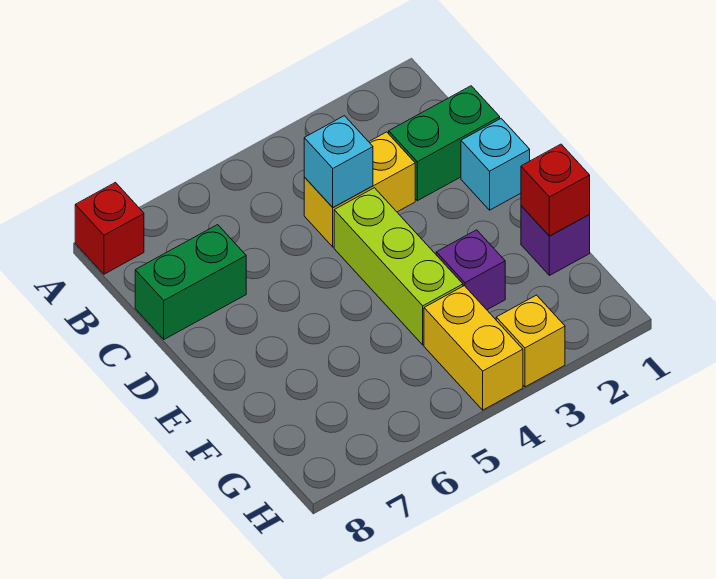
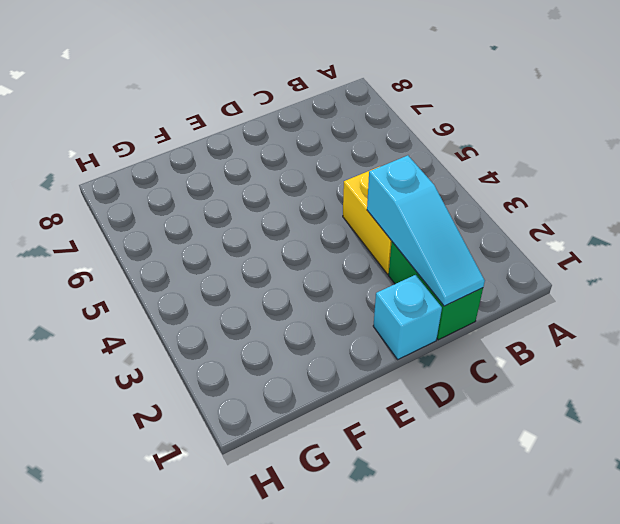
cyan 1x3 slope [367,155,485,306] -> none
none -> red 1x1 brick [75,183,144,274]
none -> green 1x2 brick [135,225,246,339]
none -> lime 1x3 brick [334,188,463,345]

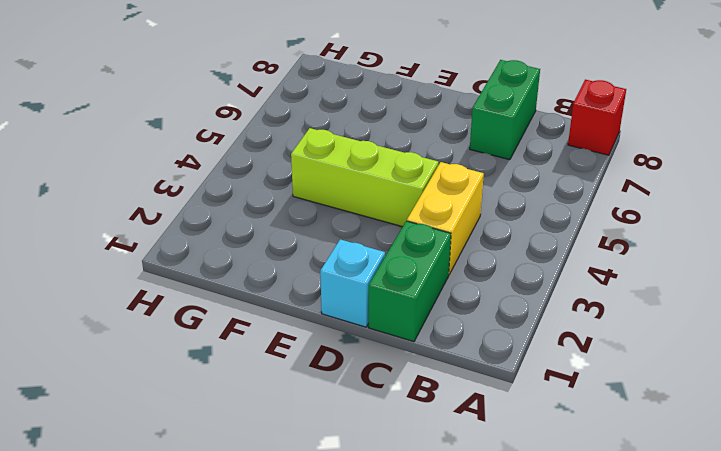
none -> purple 1x1 brick [521,206,590,275]
none -> purple 1x1 brick [436,230,505,310]
none -> yellow 1x2 brick [424,286,523,410]

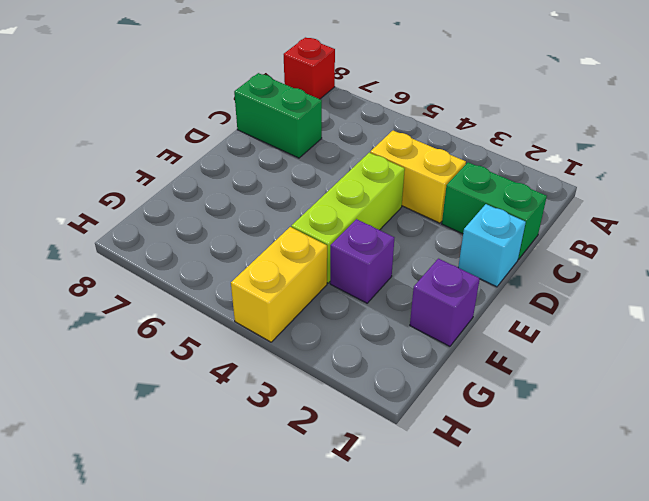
none -> yellow 1x1 brick [496,295,565,387]
none -> cyan 1x1 brick [304,116,373,208]
none -> red 1x1 brick [521,144,590,236]

